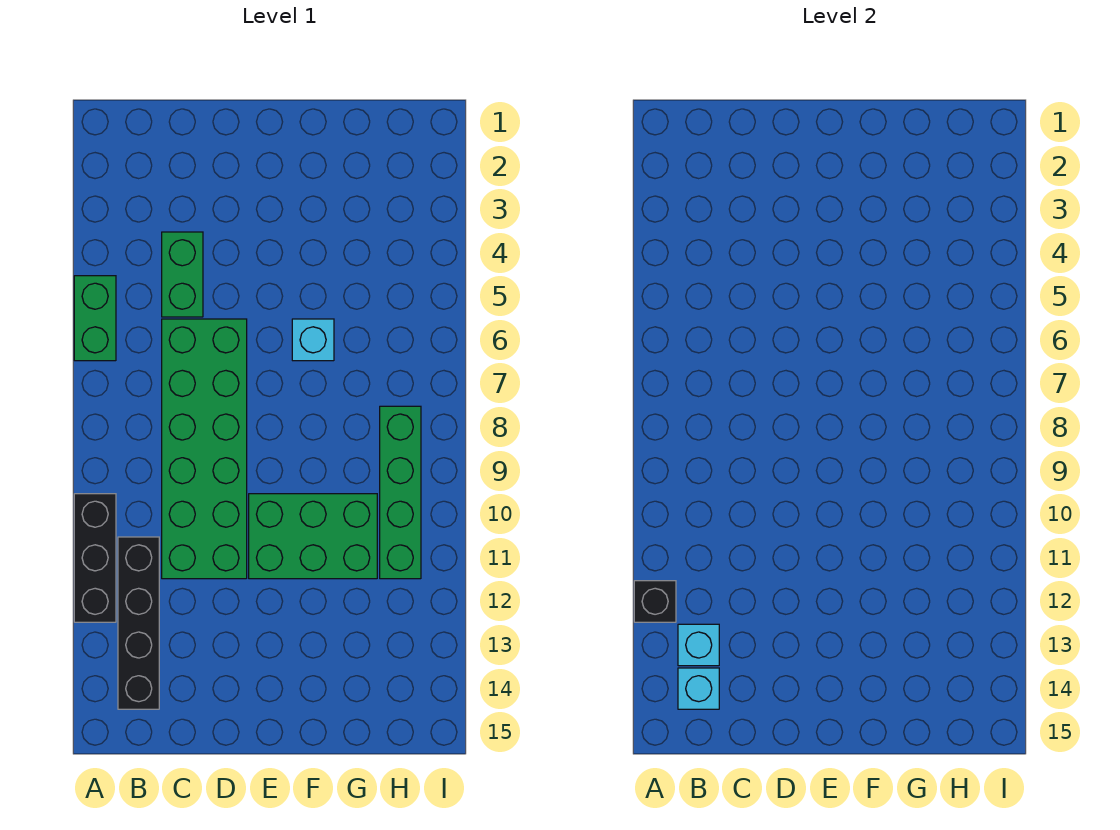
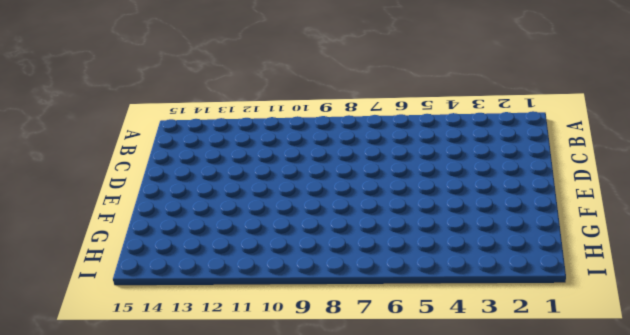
none -> green 1x2 brick [74,276,116,361]
none -> black 1x3 brick [74,494,116,622]

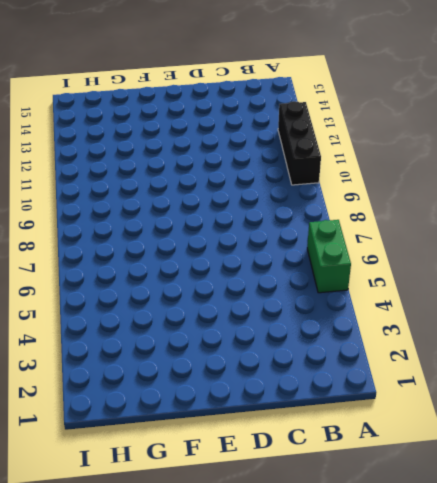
none -> black 1x4 brick [118,537,159,709]
none -> green 1x2 brick [162,232,203,317]

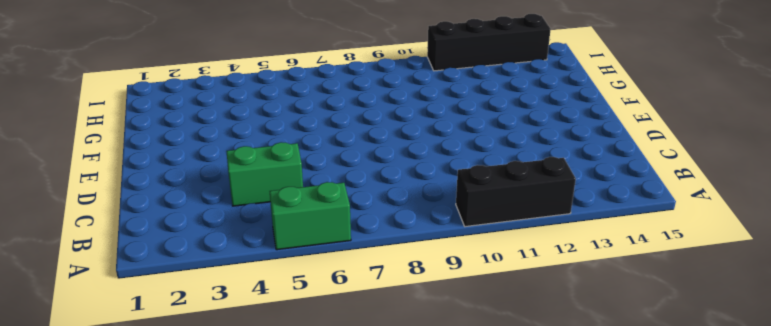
black 1x4 brick [427,14,551,71] -> black 1x4 brick moved to [118,537,159,709]
none -> green 2x6 brick [162,319,247,579]
none -> green 2x3 brick [249,494,377,579]

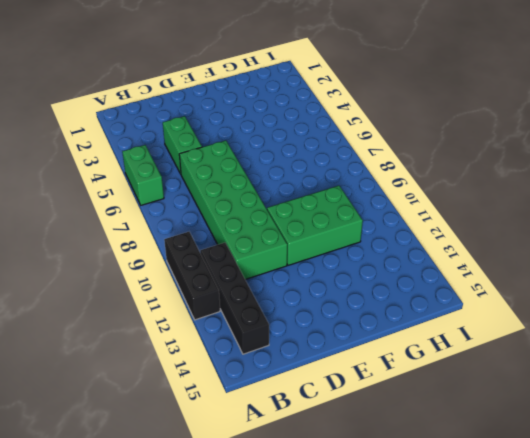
none -> cyan 1x1 brick [292,319,334,361]
none -> green 1x4 brick [380,406,421,579]

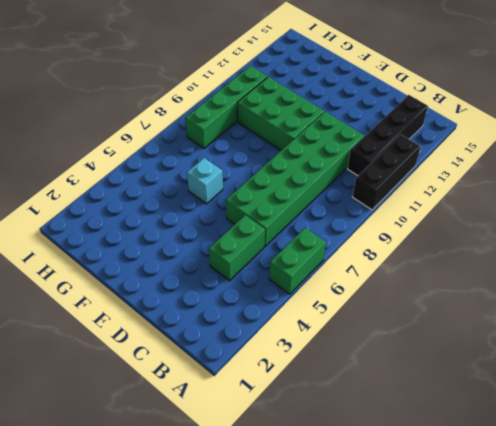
none -> black 1x1 brick [634,581,676,622]
none -> cyan 1x1 brick [678,624,719,666]

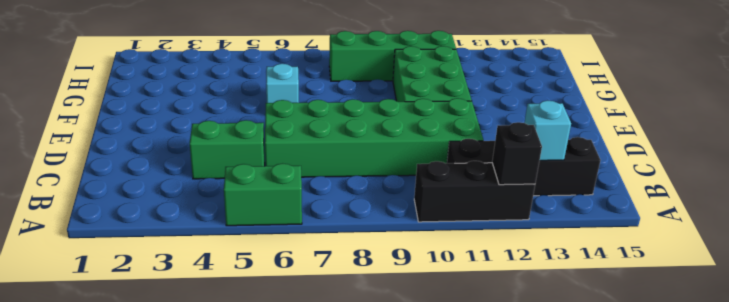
none -> cyan 1x1 brick [678,668,719,709]

